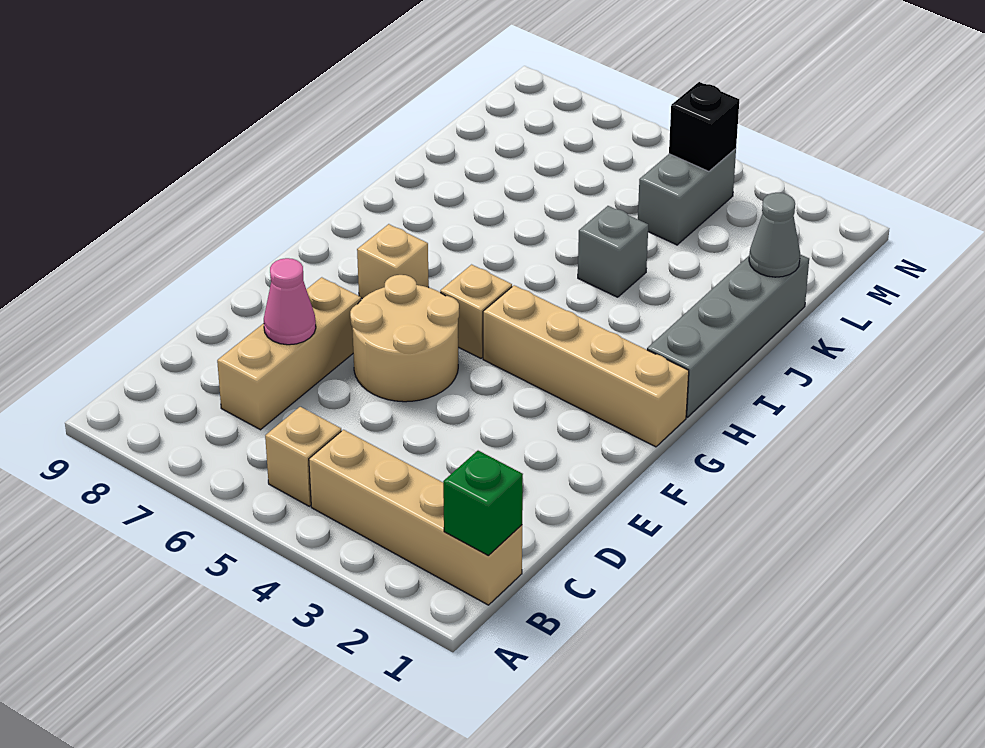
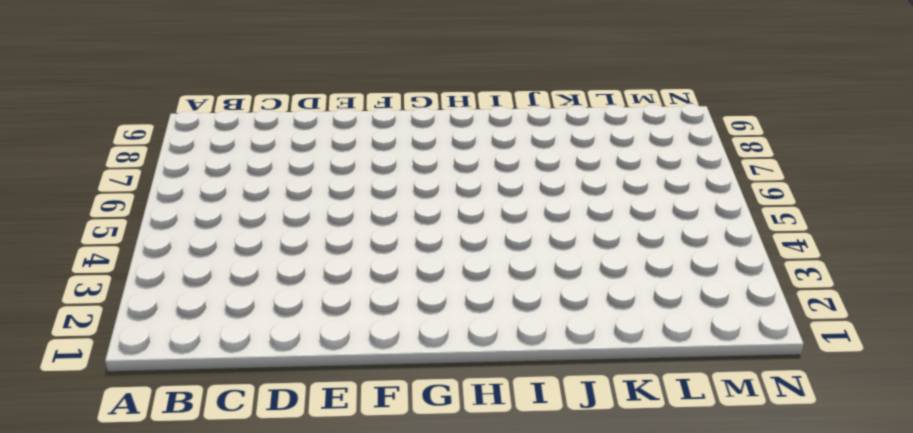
none -> tan 1x4 brick [309,430,522,605]
none -> tan 1x1 brick [265,407,341,506]
none -> tan 1x3 brick [217,277,361,430]

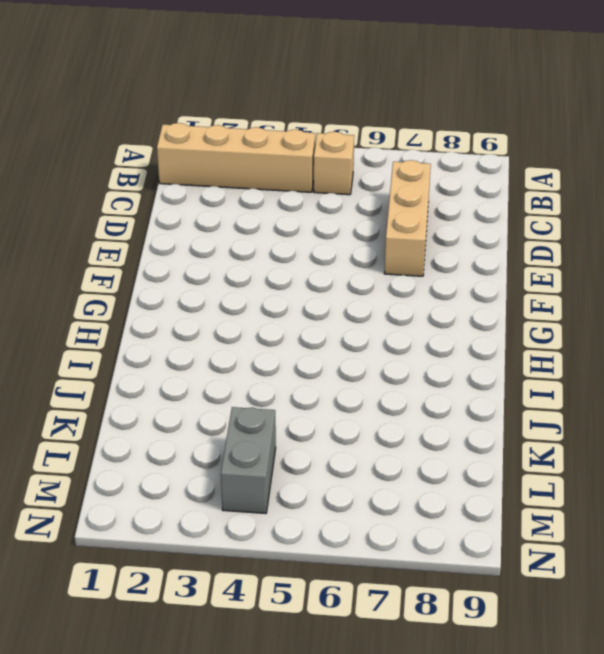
none -> tan 2x2 round brick [350,275,459,402]
none -> tan 1x4 brick [483,285,689,447]
none -> tan 1x1 brick [440,265,512,358]

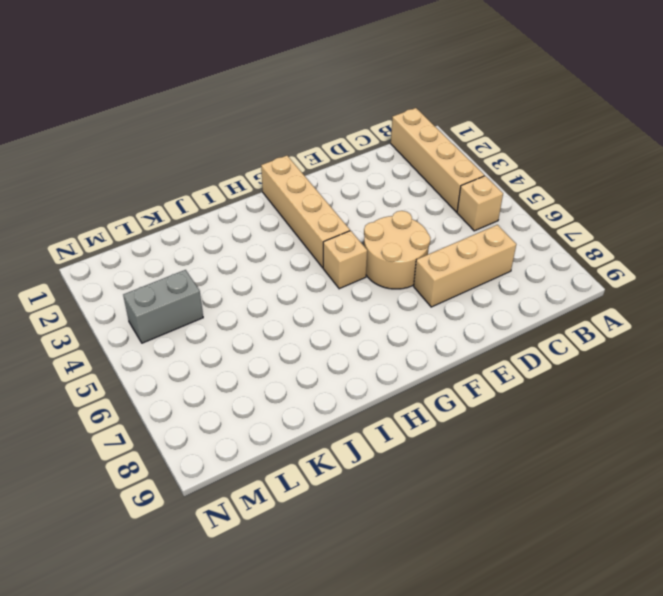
none -> tan 1x1 brick [357,224,429,299]
none -> grey 1x4 brick [647,254,809,417]
none -> grey 1x1 brick [578,206,648,297]

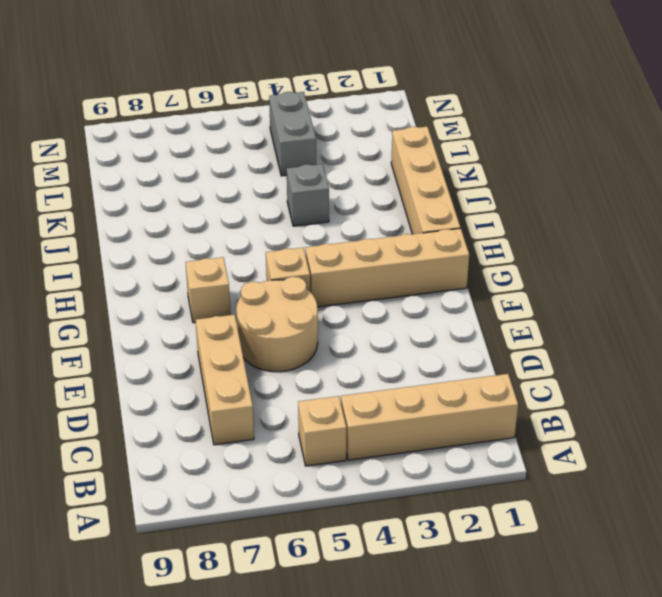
tan 1x4 brick [391,127,460,234] -> grey 1x4 brick [647,254,809,417]
none -> green 1x1 brick [443,451,523,555]
none -> pink 1x1 cone [264,258,316,345]
none -> grey 1x1 cone [749,193,800,277]

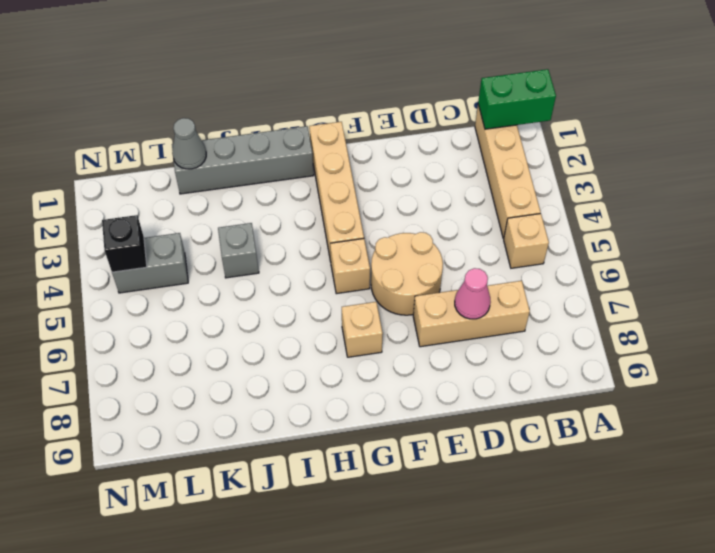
green 1x2 brick [478,69,556,129] -> green 1x1 brick [443,451,523,555]

